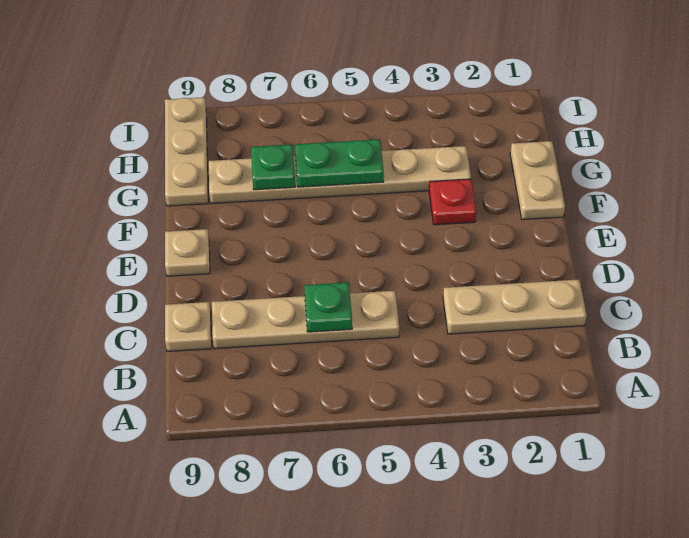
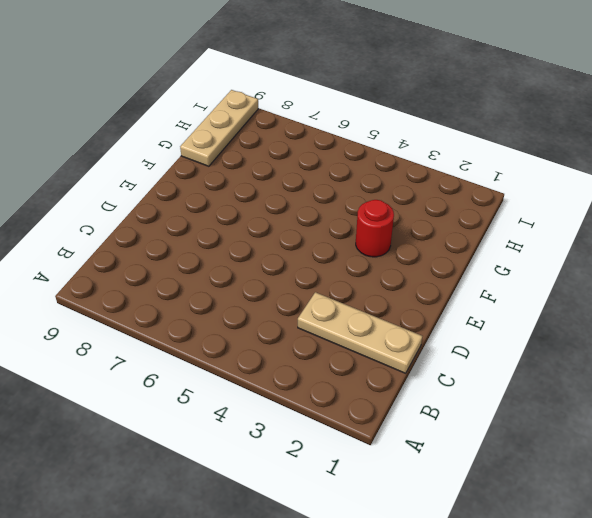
red 1x1 round brick [356,200,394,257] -> red 1x1 plate [429,179,476,225]
none -> tan 1x4 plate [212,291,399,349]
none -> tan 1x1 plate [165,302,212,352]

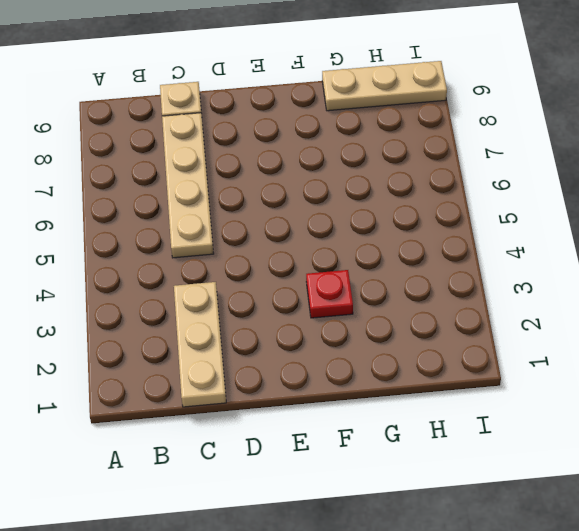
none -> tan 1x1 plate [165,229,210,276]
none -> tan 1x2 plate [510,141,565,220]

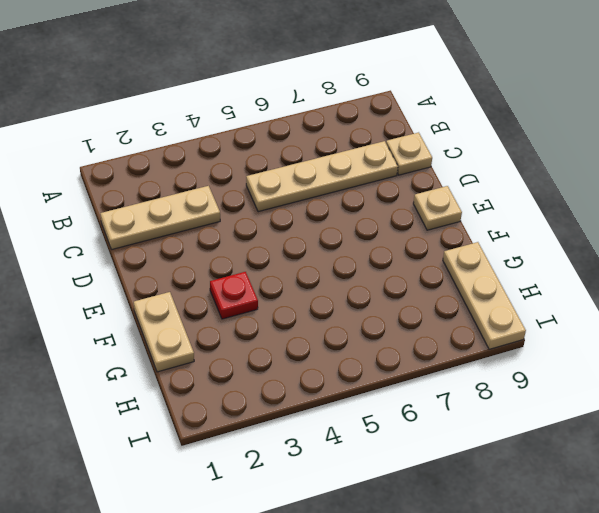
none -> tan 1x6 plate [209,146,471,204]
none -> green 1x1 plate [304,282,352,332]

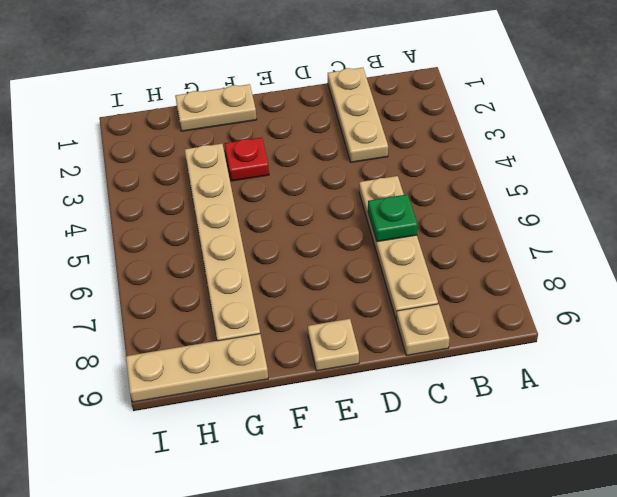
none -> green 1x2 plate [295,139,384,187]
none -> green 1x1 plate [251,145,295,190]

